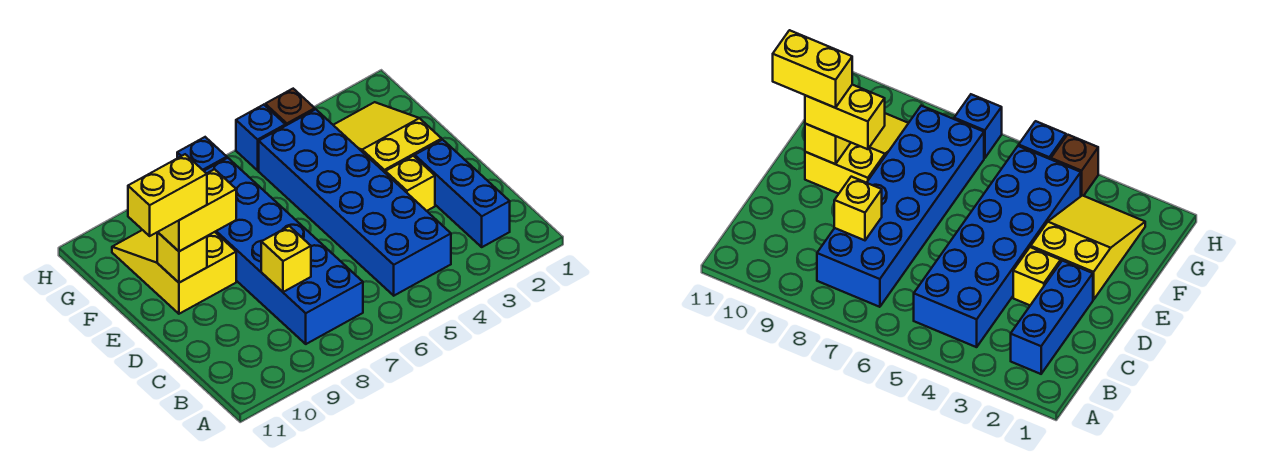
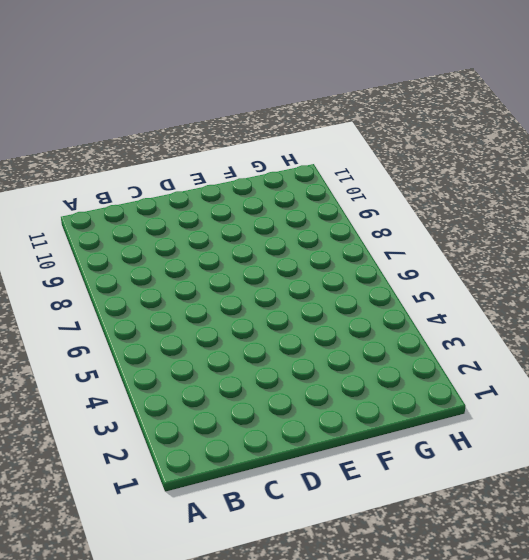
none -> blue 1x3 brick [415,140,510,247]
none -> blue 2x6 brick [259,109,451,296]
none -> blue 2x6 brick [204,158,363,344]

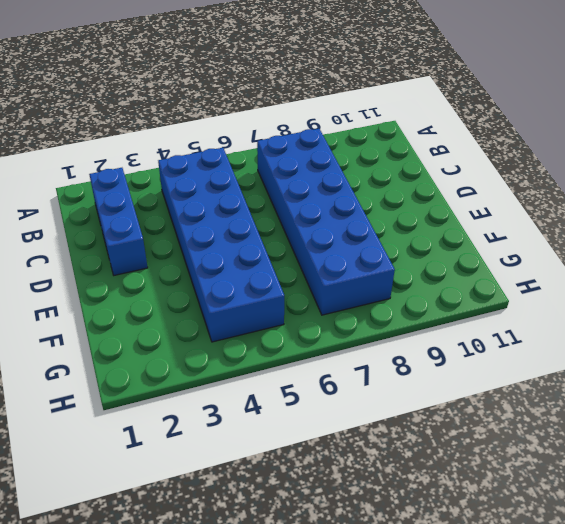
none -> yellow 1x1 brick [385,156,435,211]
none -> yellow 2x3 slope [334,102,442,172]
none -> yellow 2x3 slope [112,230,236,314]

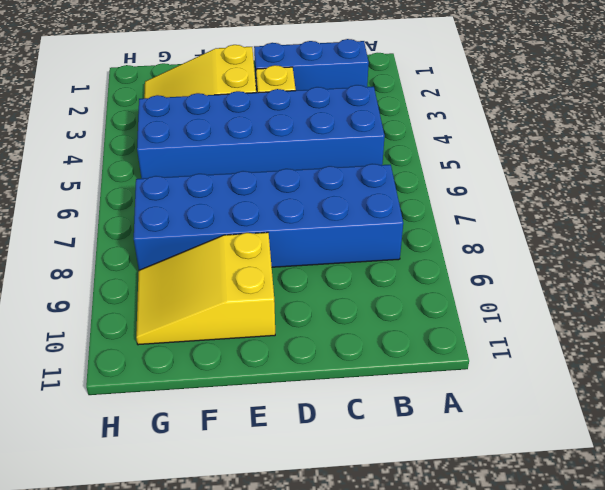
none -> brown 1x1 brick [265,89,315,126]
none -> blue 1x1 brick [236,105,285,170]
none -> blue 1x1 brick [177,137,227,171]

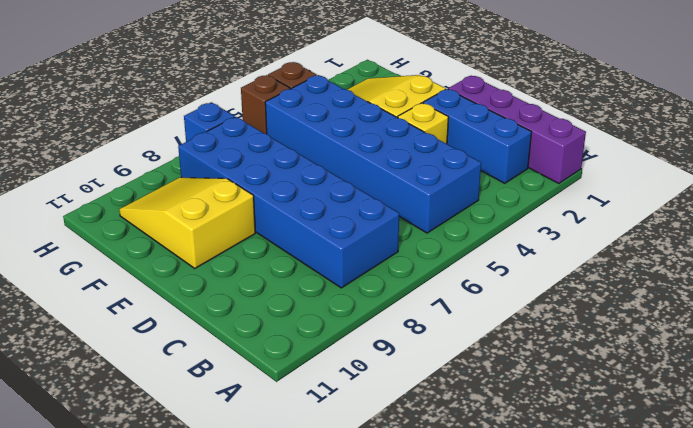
purple 1x4 brick [448,76,586,184] -> none
brown 1x1 brick [241,75,290,134] -> blue 1x1 brick [236,105,285,170]
none -> yellow 1x1 brick [261,226,311,292]
none -> yellow 1x1 brick [157,232,207,283]
none -> yellow 1x2 brick [158,169,236,251]

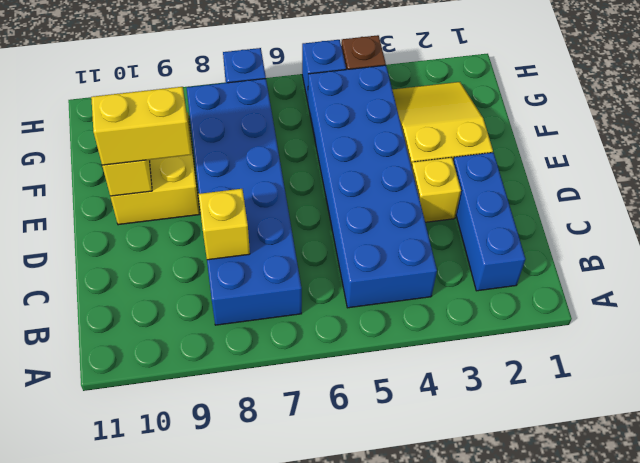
none -> yellow 1x2 brick [128,154,207,236]

